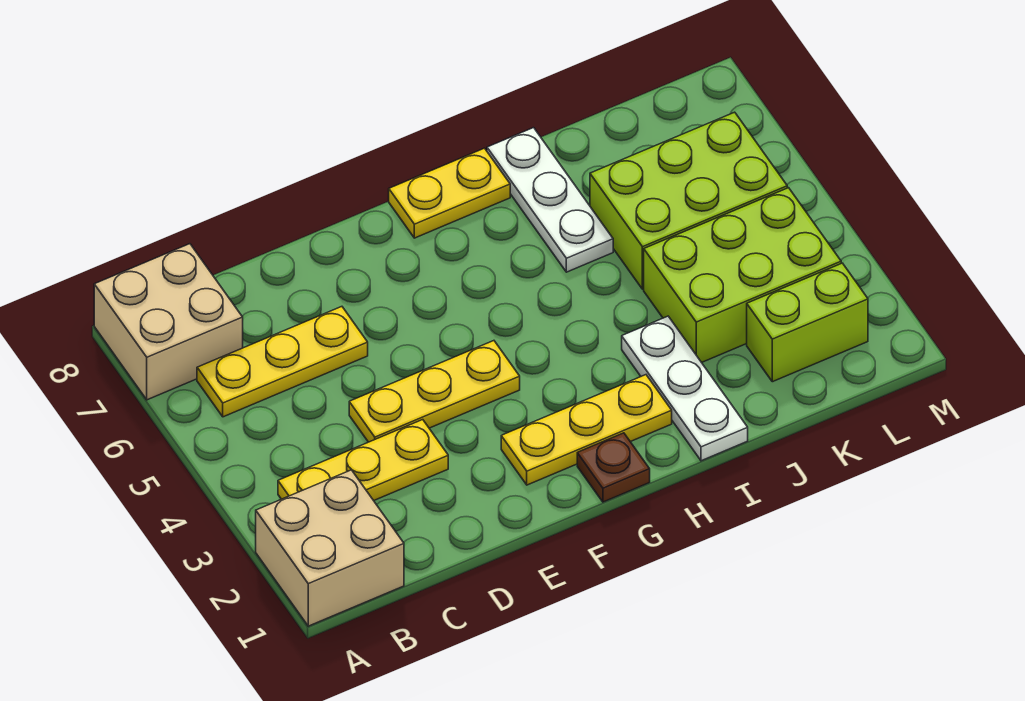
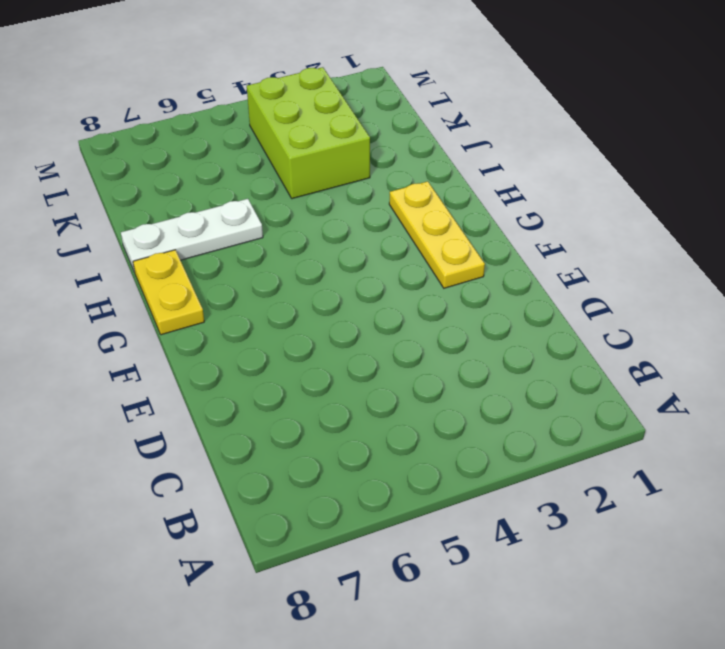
none -> tan 2x2 brick [256,470,404,626]
none -> tan 2x2 brick [94,244,243,400]
none -> yellow 1x3 plate [278,420,448,501]

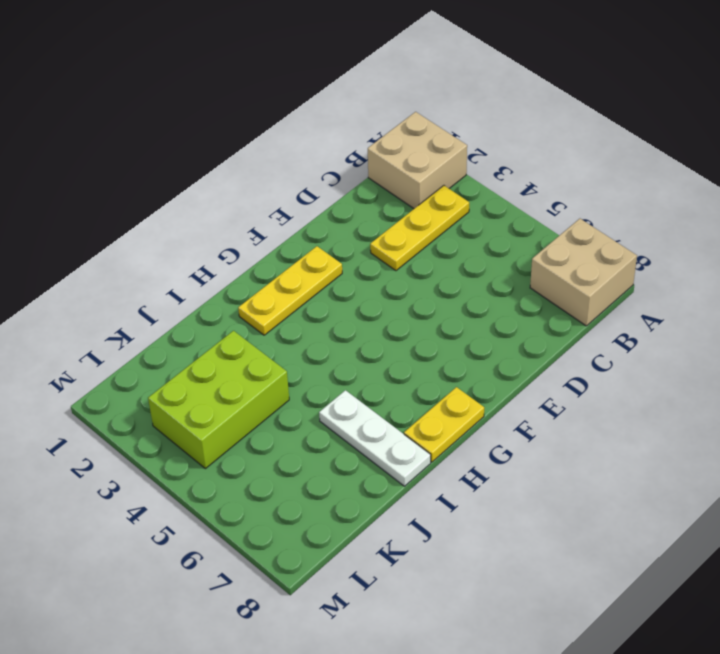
none -> yellow 1x3 plate [197,307,368,417]
none -> yellow 1x3 plate [349,341,520,442]
none -> brown 1x1 plate [577,433,650,502]

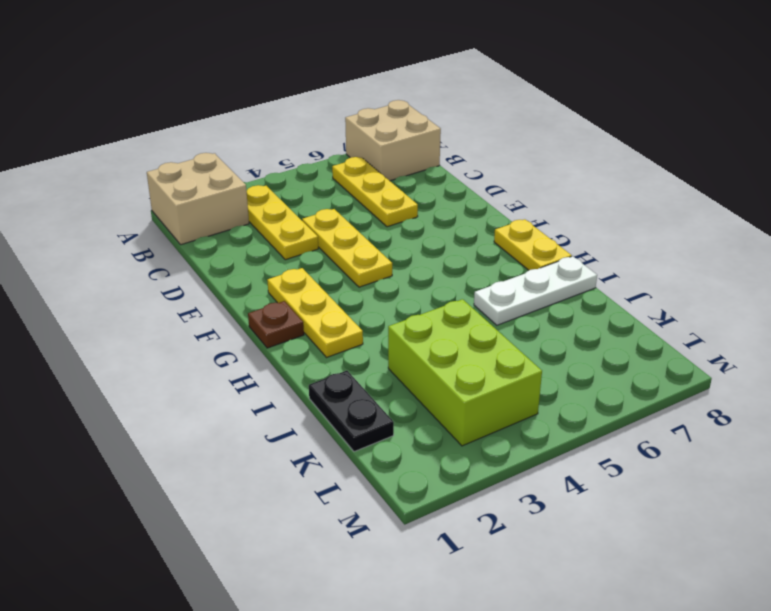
black 1x2 plate [309,371,394,452] -> none
none -> white 1x3 plate [622,316,748,461]
none -> lime 2x3 brick [590,112,787,289]
none -> lime 1x2 brick [747,263,868,382]

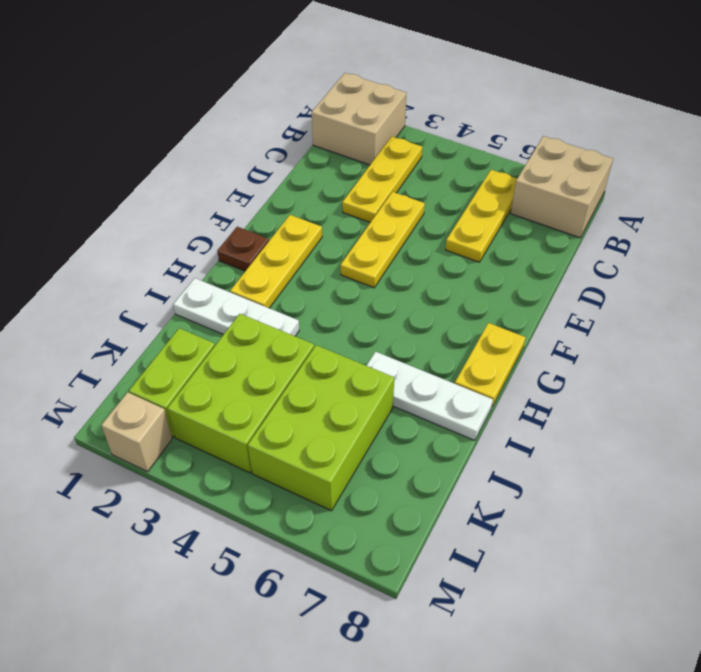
tan 1x1 brick [101,392,172,472] -> none

